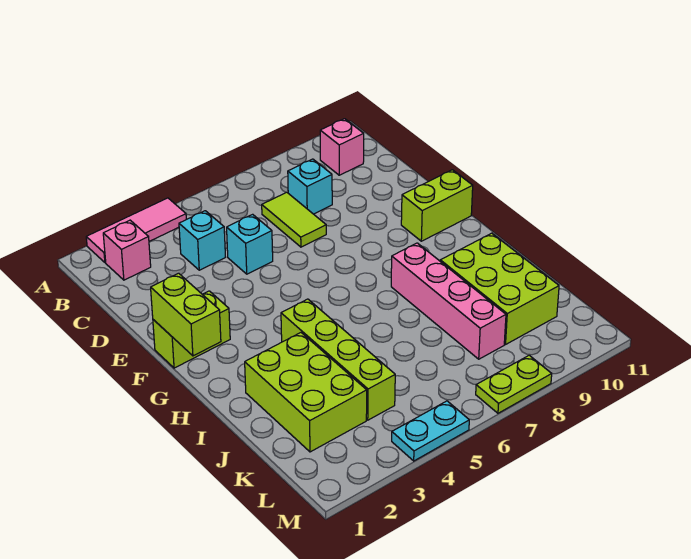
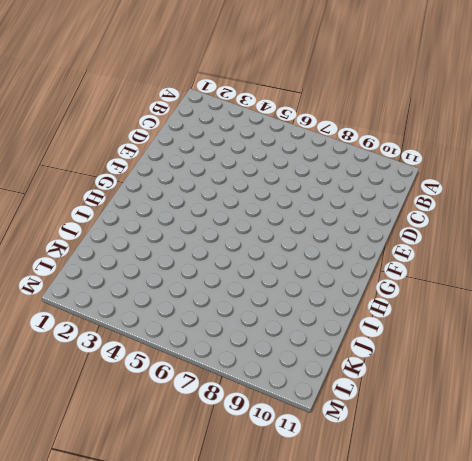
none -> pink 1x3 tile [86,198,186,263]
none -> pink 1x1 brick [103,220,151,280]
none -> pink 1x1 brick [320,119,364,175]

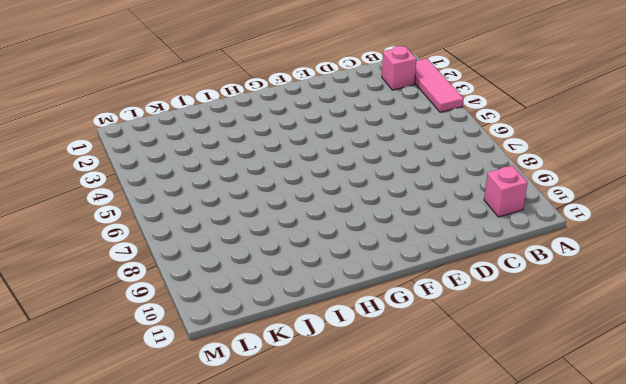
none -> cyan 1x1 brick [179,211,225,270]
none -> lime 1x2 tile [262,192,326,247]
none -> cyan 1x1 brick [288,159,332,214]

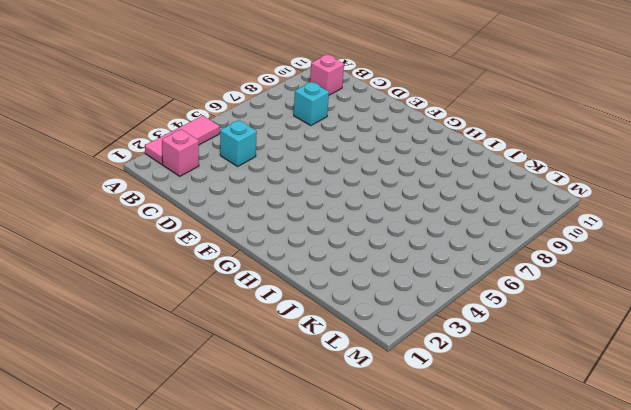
none -> lime 1x2 tile [262,192,326,247]
none -> cyan 1x1 brick [227,214,273,274]
none -> lime 1x2 brick [153,291,230,368]

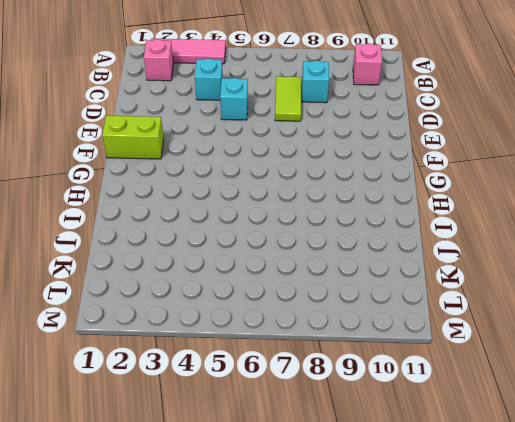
none -> lime 1x2 brick [401,170,473,241]
none -> lime 1x4 brick [281,299,395,420]
none -> pink 1x4 brick [391,243,506,359]

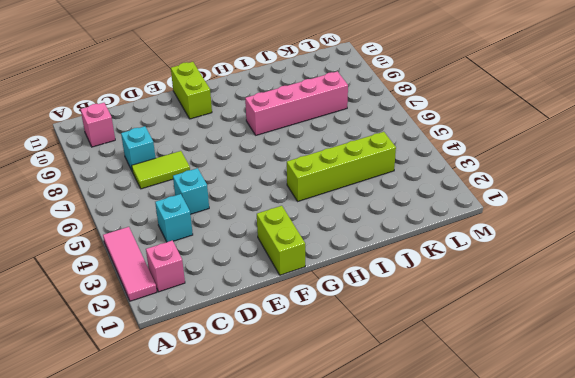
none -> lime 2x3 brick [245,333,367,452]
none -> lime 2x3 brick [440,233,559,344]
none -> cyan 1x2 plate [392,401,469,461]

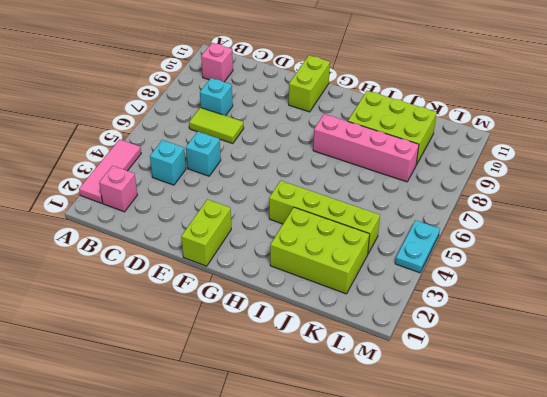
none -> lime 1x2 plate [476,355,552,413]
none -> lime 1x2 brick [151,273,221,356]

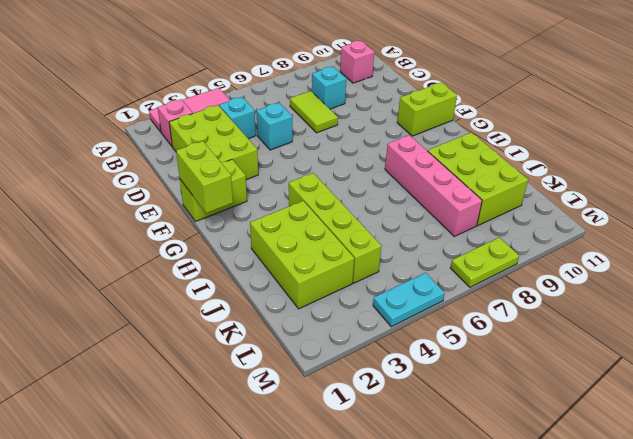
lime 2x3 brick [169,105,258,180] -> none

